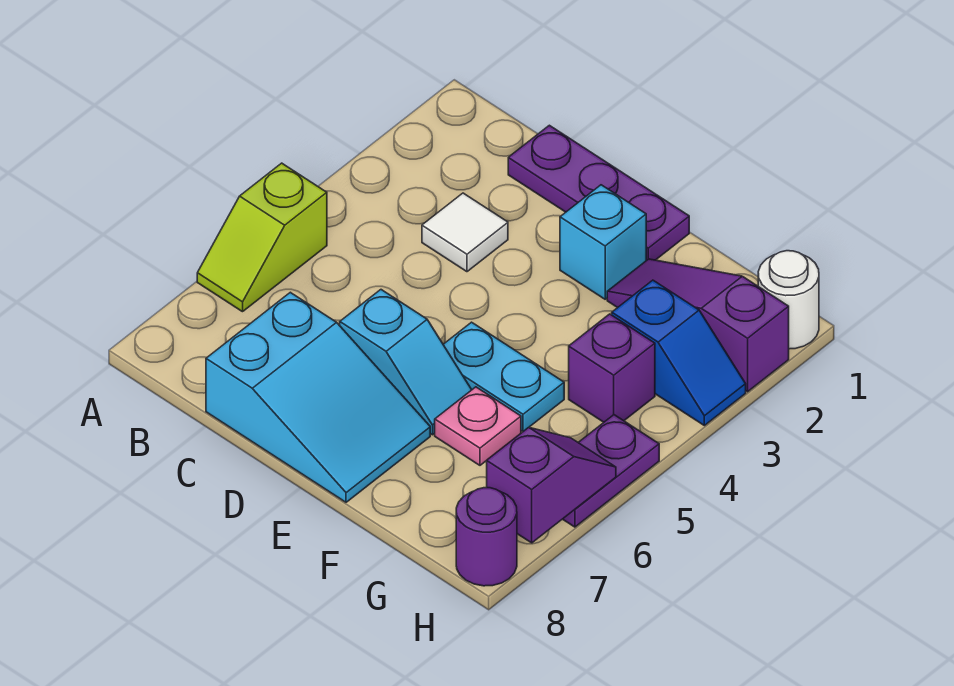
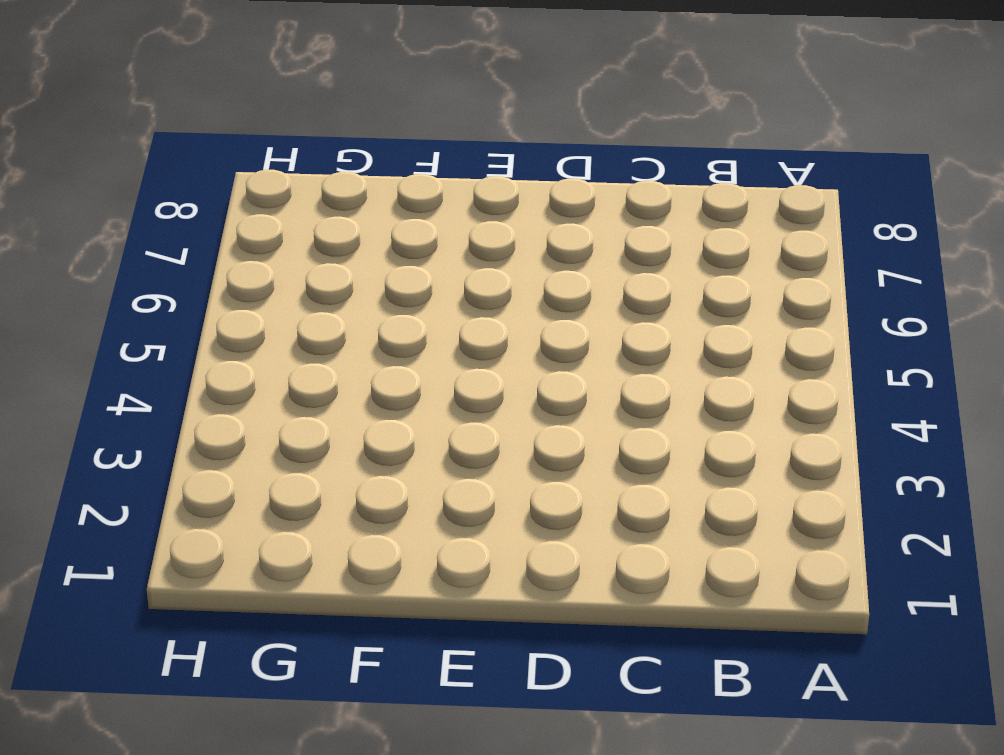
none -> lime 1x2 slope [197,163,327,312]
none -> purple 1x3 plate [508,125,689,261]
none -> white 1x1 tile [422,193,508,272]

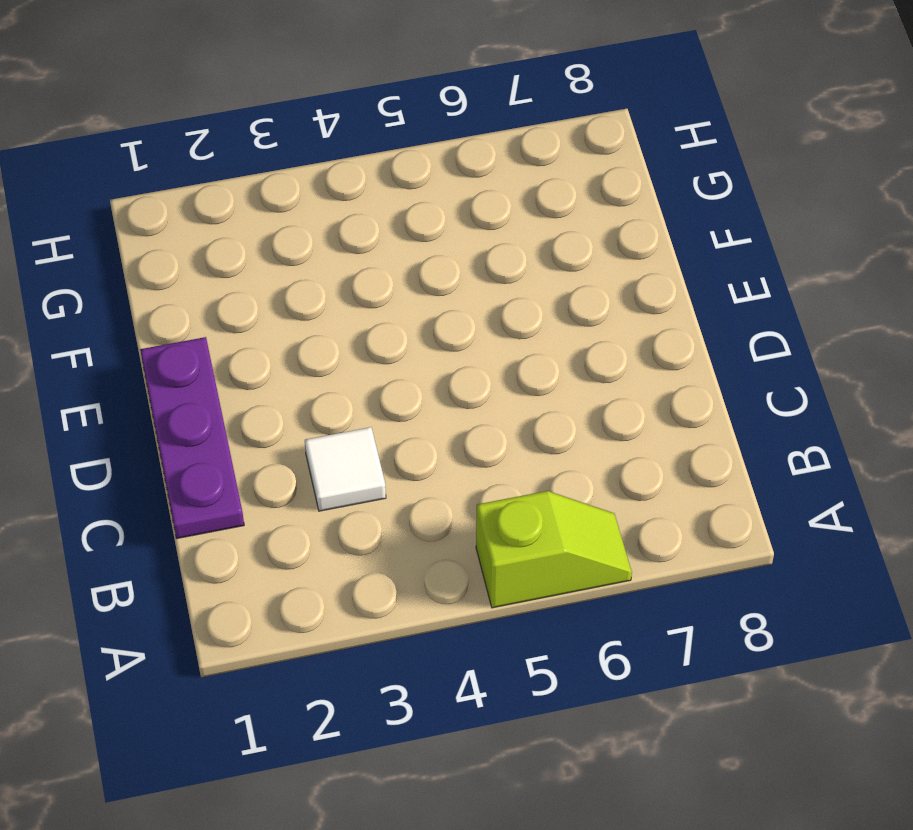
none -> cyan 2x3 slope [206,292,430,502]
none -> cyan 1x2 slope [340,290,471,435]
none -> cyan 1x1 brick [560,185,646,299]

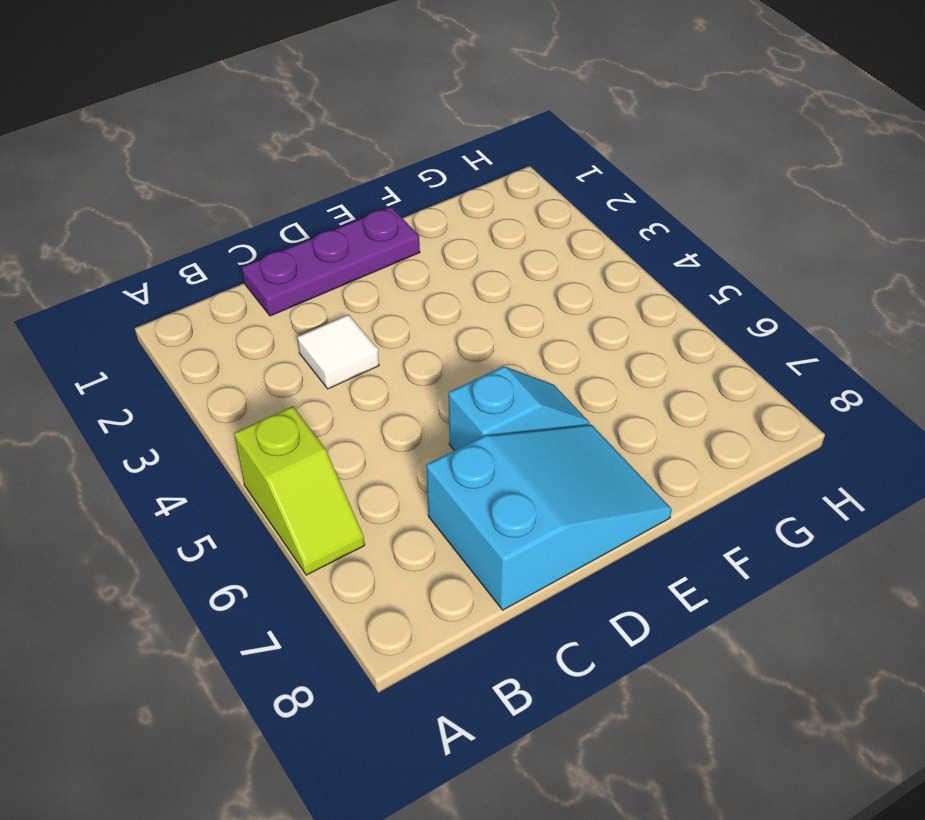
none -> cyan 1x1 brick [560,185,646,299]
none -> cyan 1x2 plate [443,322,564,431]
none -> purple 1x3 slope [607,259,789,392]

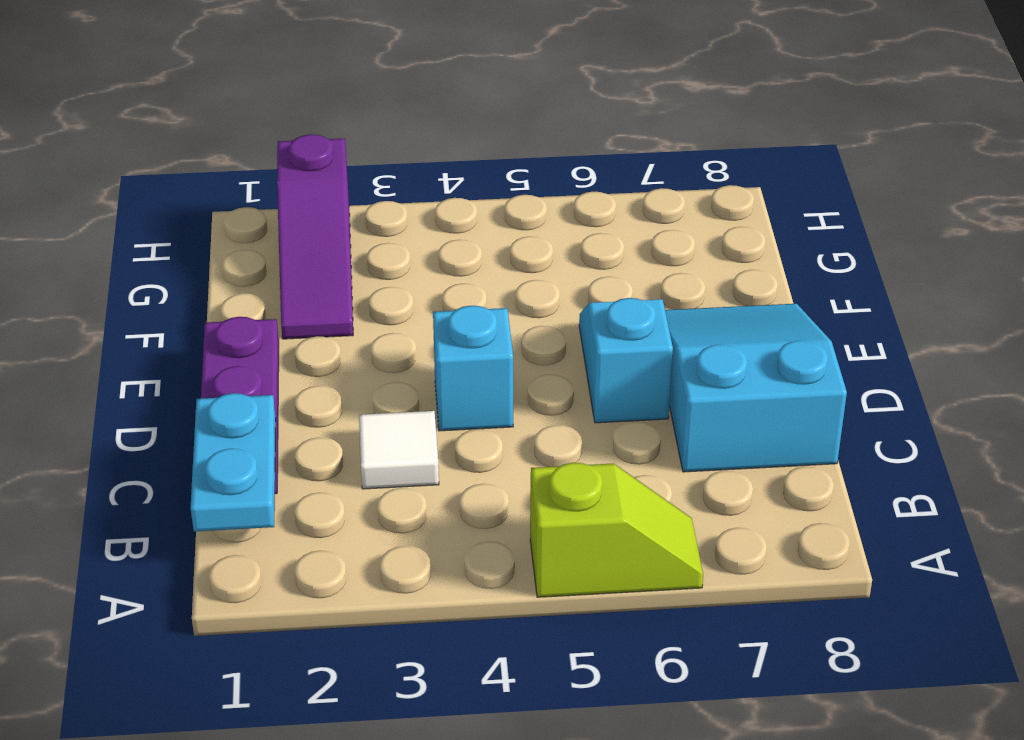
cyan 1x2 plate [190,393,276,531] -> cyan 1x2 plate moved to [443,322,564,431]
cyan 1x1 brick [433,306,513,431] -> cyan 1x1 brick moved to [560,185,646,299]
none -> pink 1x1 plate [435,387,521,465]
none -> blue 1x2 slope [612,280,746,425]
none -> purple 1x1 brick [569,314,655,422]

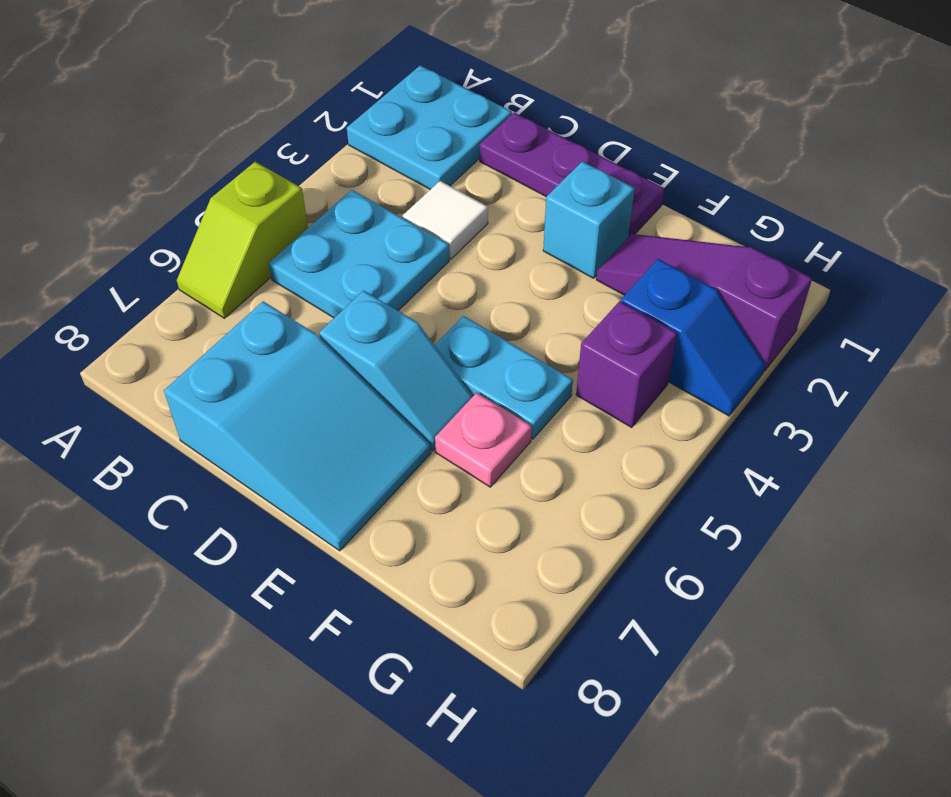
cyan 2x2 plate [347,65,512,190] -> none
cyan 2x2 plate [269,190,449,318] -> none
none -> white 1x1 round brick [758,251,819,349]
none -> purple 1x2 plate [563,415,659,527]
none -> purple 1x1 round brick [456,488,517,586]

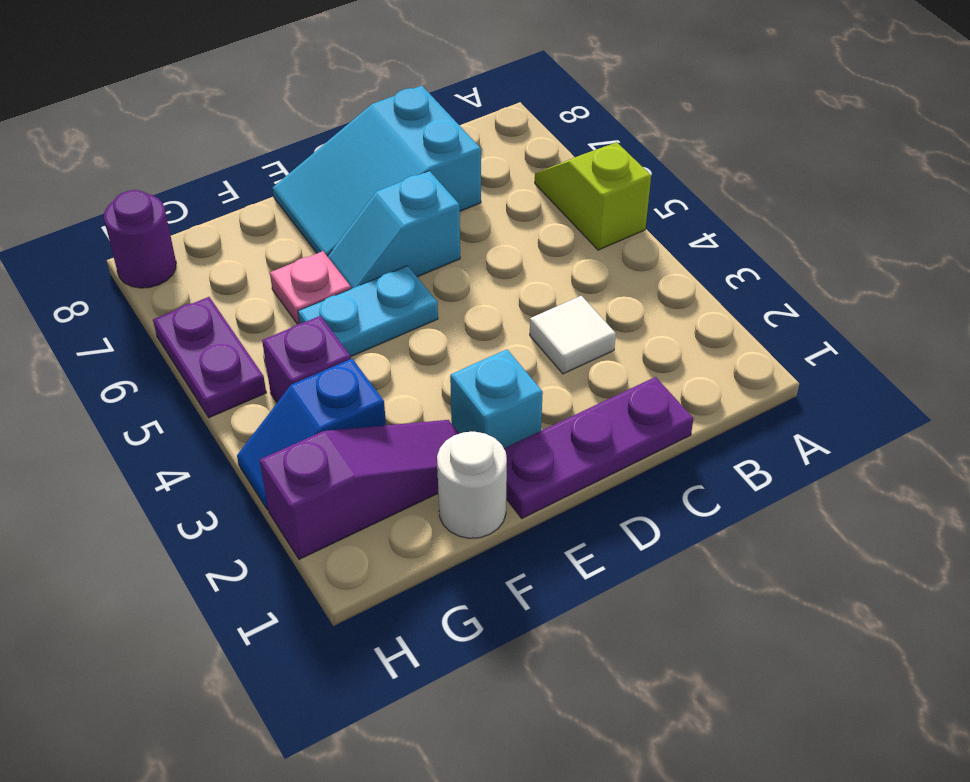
white 1x1 round brick [437,432,507,538] -> white 1x1 round brick moved to [758,251,819,349]
none -> purple 1x2 slope [487,428,616,543]

